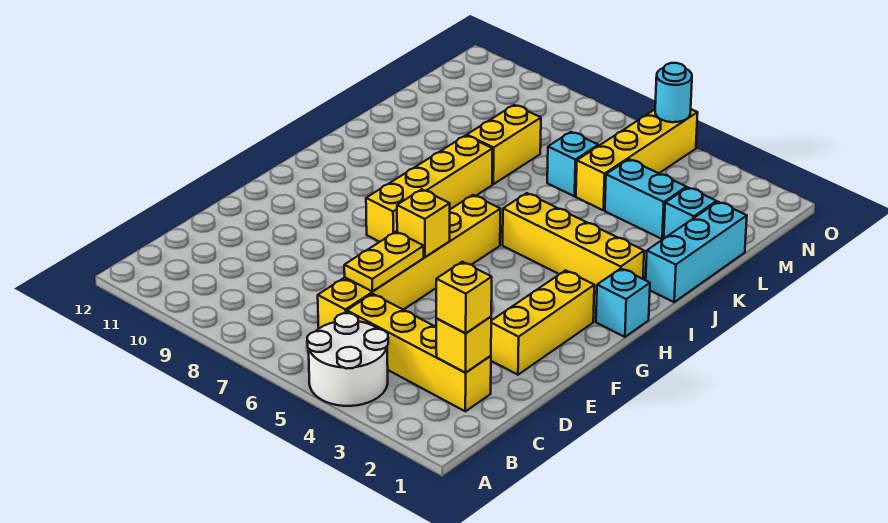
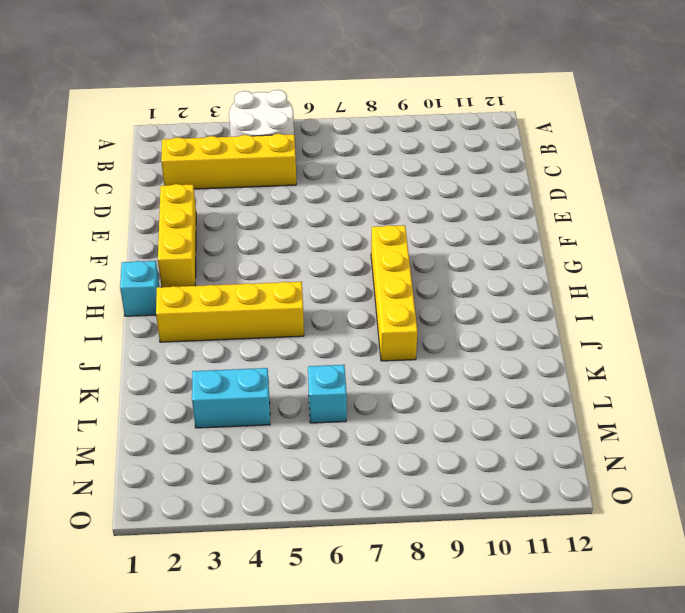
none -> yellow 1x6 brick [318,195,500,328]
none -> cyan 1x3 brick [646,202,747,302]
none -> yellow 1x2 brick [467,105,541,184]

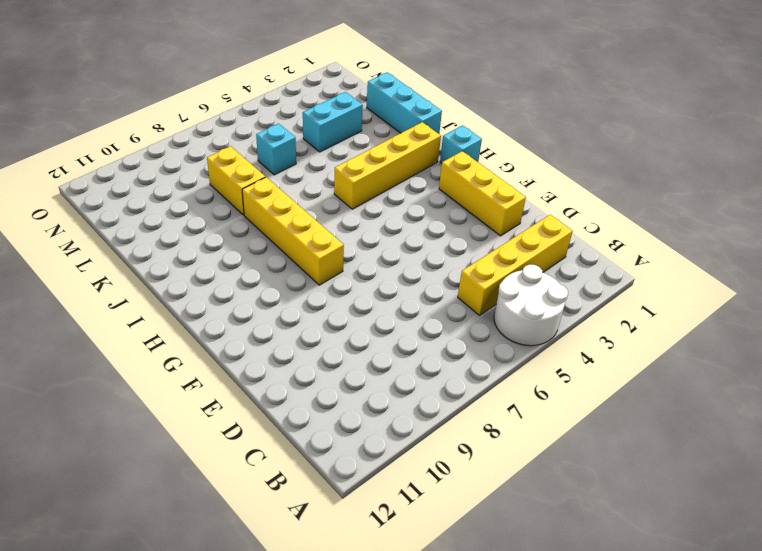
none -> yellow 1x6 brick [318,195,500,328]
none -> cyan 1x1 brick [664,188,716,238]
none -> yellow 1x4 brick [576,109,698,210]

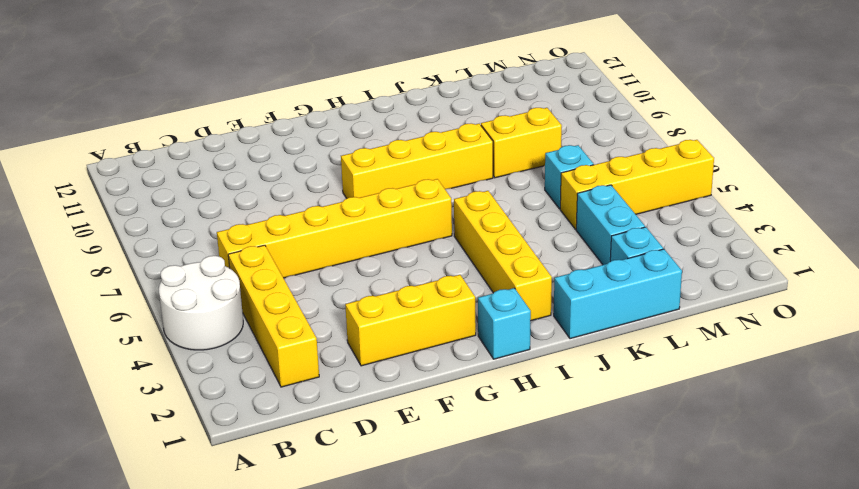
none -> yellow 1x1 brick [436,317,491,373]
none -> yellow 1x2 plate [344,232,424,292]
none -> yellow 1x1 brick [397,189,450,257]

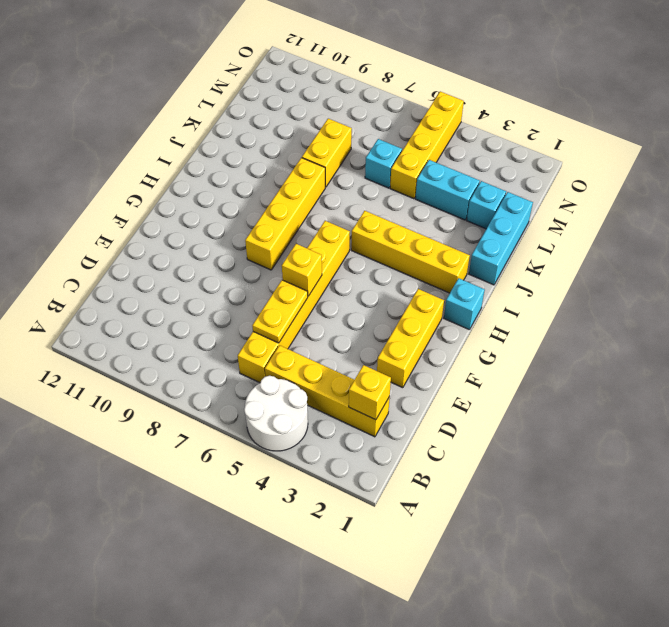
none -> cyan 1x1 round brick [655,63,692,122]
none -> yellow 1x1 brick [436,262,492,333]

